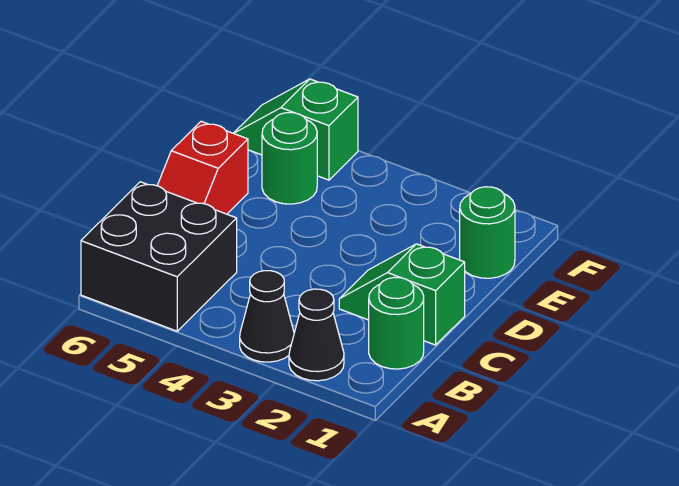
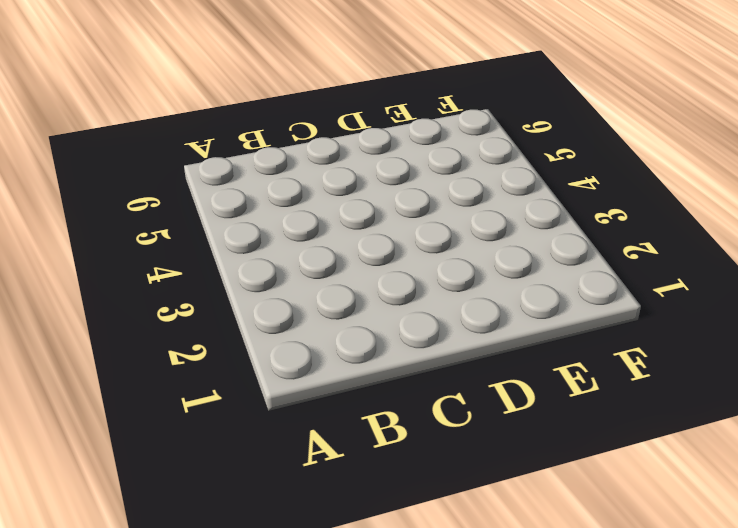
none -> black 1x1 cone [289,289,344,381]
none -> black 1x1 cone [240,271,294,362]

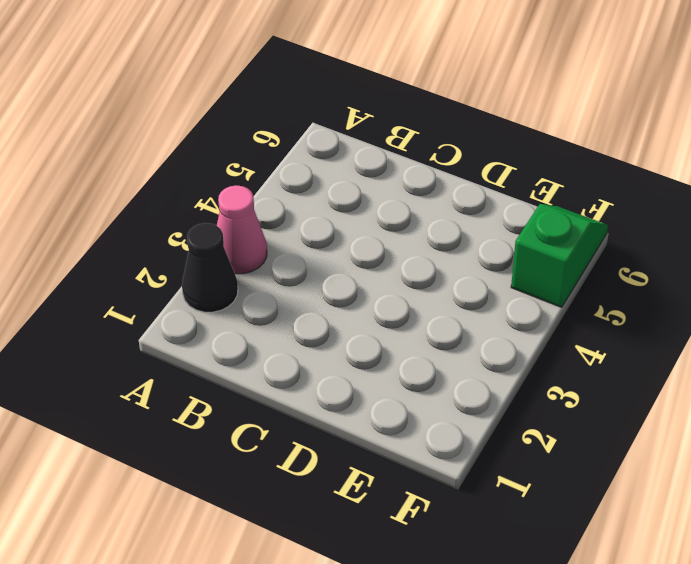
pink 1x1 cone [217,185,267,274] -> black 1x1 cone [240,271,294,362]
none -> black 2x2 brick [81,182,237,331]
none -> green 1x1 round brick [369,277,424,369]

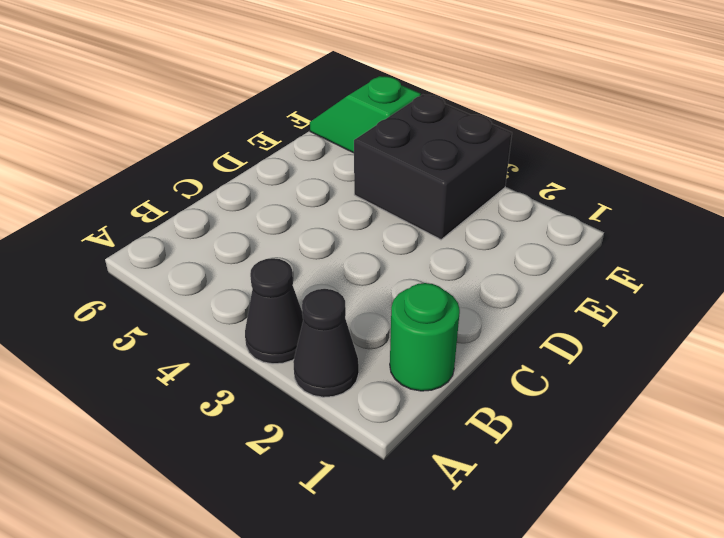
black 2x2 brick [354,95,512,240] -> black 2x2 brick moved to [81,182,237,331]
none -> green 1x2 slope [339,244,465,345]
none -> red 1x2 slope [157,121,248,214]

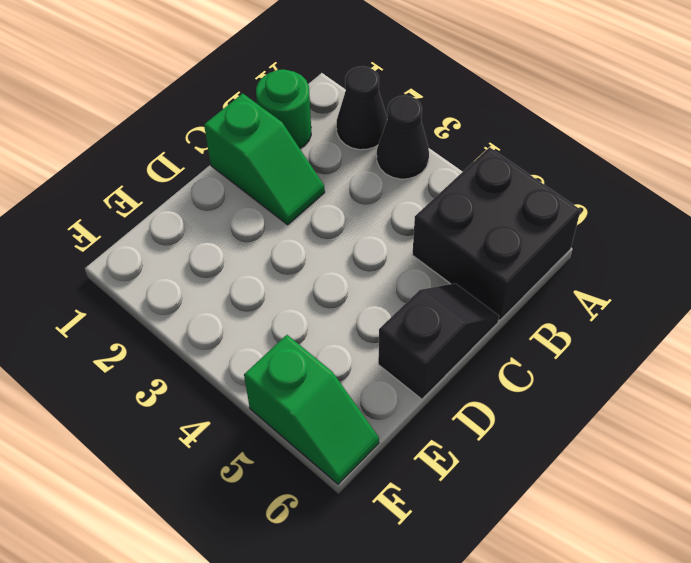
black 1x2 slope [378,283,499,399] -> red 1x2 slope [157,121,248,214]
none -> green 1x1 round brick [460,187,515,278]
none -> green 1x1 round brick [262,113,317,204]

